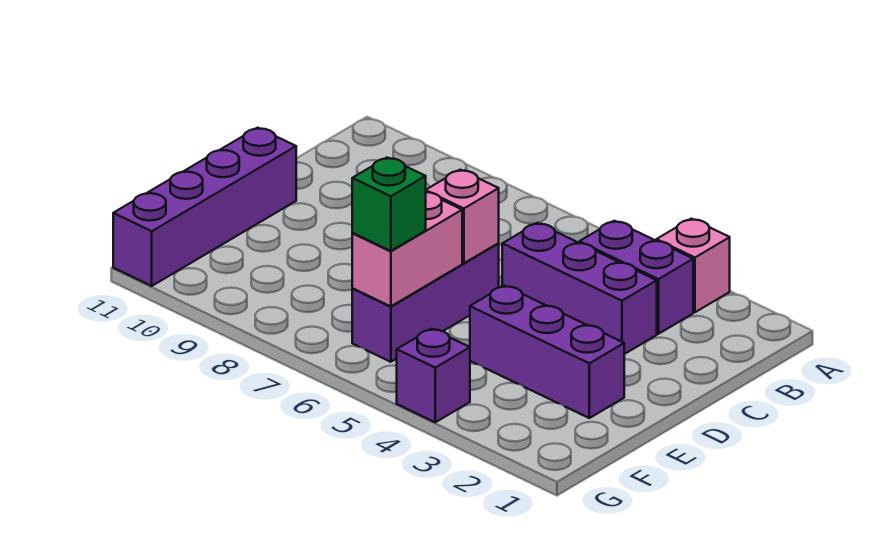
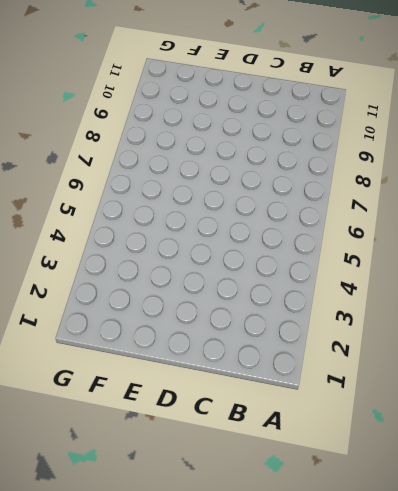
none -> pink 1x1 brick [656,219,730,312]
none -> purple 1x2 brick [579,221,693,334]

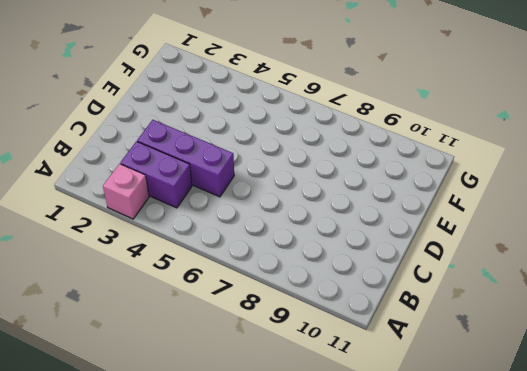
none -> purple 1x3 brick [352,244,499,362]
none -> purple 1x4 brick [113,128,296,286]

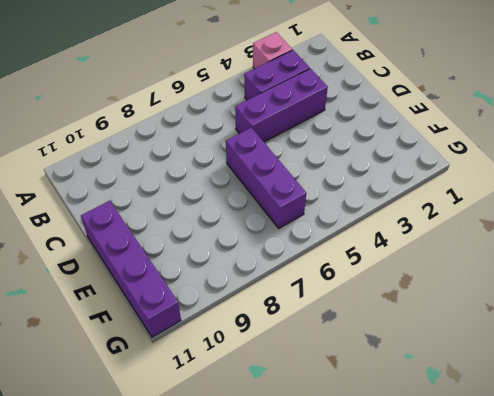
none -> purple 1x3 brick [470,286,624,418]
none -> purple 1x1 brick [397,329,470,422]

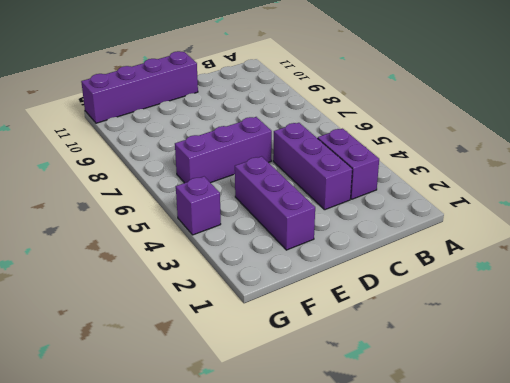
none -> pink 1x1 brick [656,219,730,312]
none -> pink 1x1 brick [426,170,499,263]

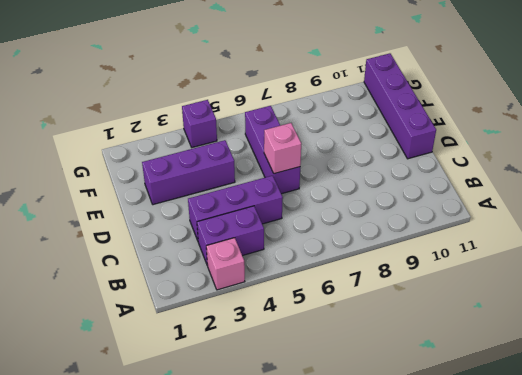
none -> pink 1x2 brick [352,192,462,306]
none -> green 1x1 brick [352,158,426,251]

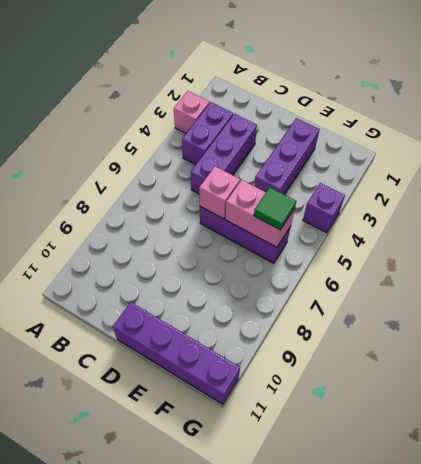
green 1x1 tile [254,187,296,230] -> green 1x1 brick [352,158,426,251]

